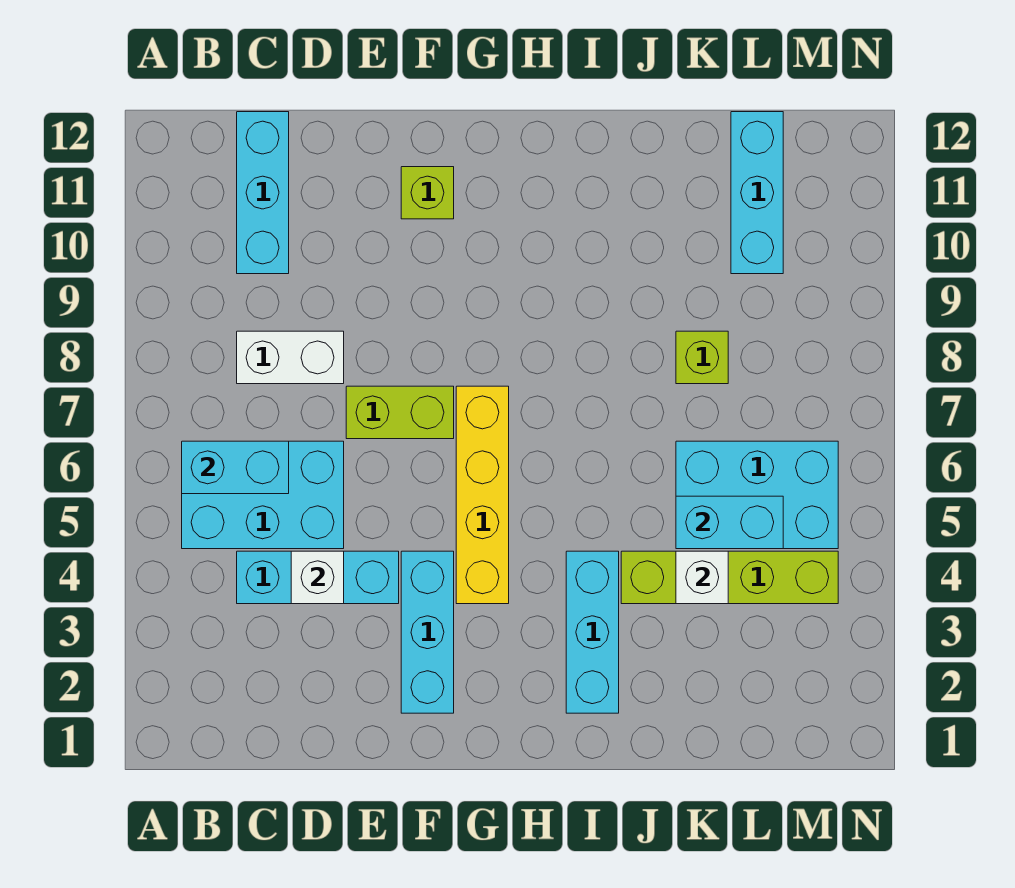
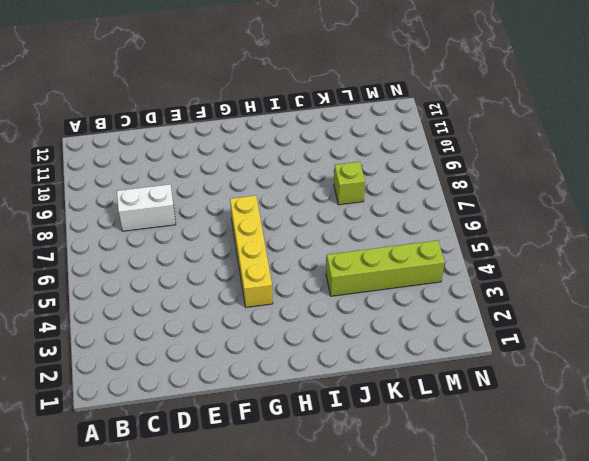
none -> cyan 2x3 brick [182,441,344,549]
none -> cyan 1x3 brick [237,551,399,604]
none -> cyan 1x3 brick [237,112,289,274]

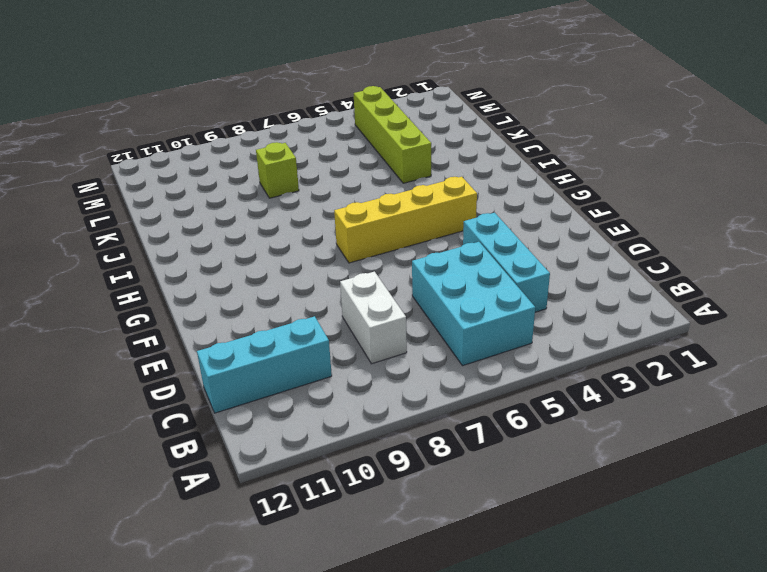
none -> lime 1x2 brick [346,386,454,439]
none -> cyan 1x3 brick [401,551,454,713]
none -> lime 1x1 brick [401,167,454,219]

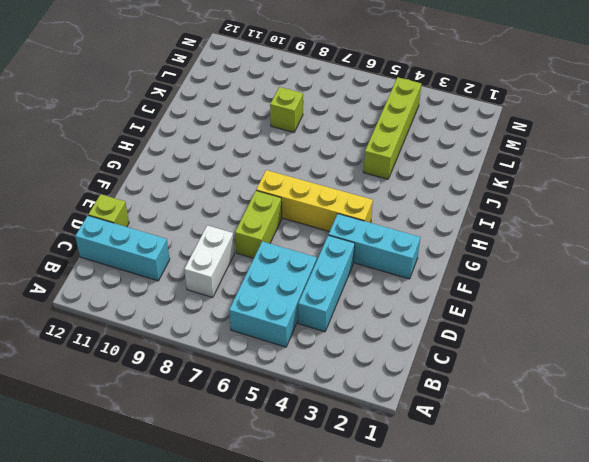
lime 1x1 brick [88,194,129,227] -> lime 1x1 brick moved to [401,167,454,219]
none -> cyan 1x3 brick [566,551,619,713]
none -> cyan 2x3 brick [676,441,838,549]
none -> cyan 1x3 brick [731,112,783,274]

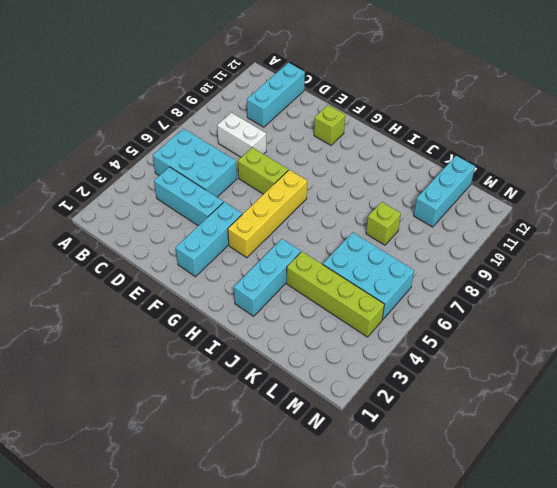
none -> cyan 1x2 brick [182,441,289,494]
none -> white 1x1 brick [291,551,344,604]
none -> white 1x1 brick [676,551,728,604]

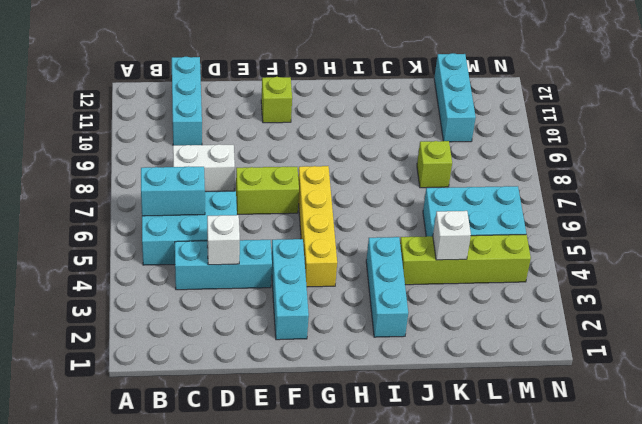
none -> cyan 1x2 brick [676,496,783,549]

